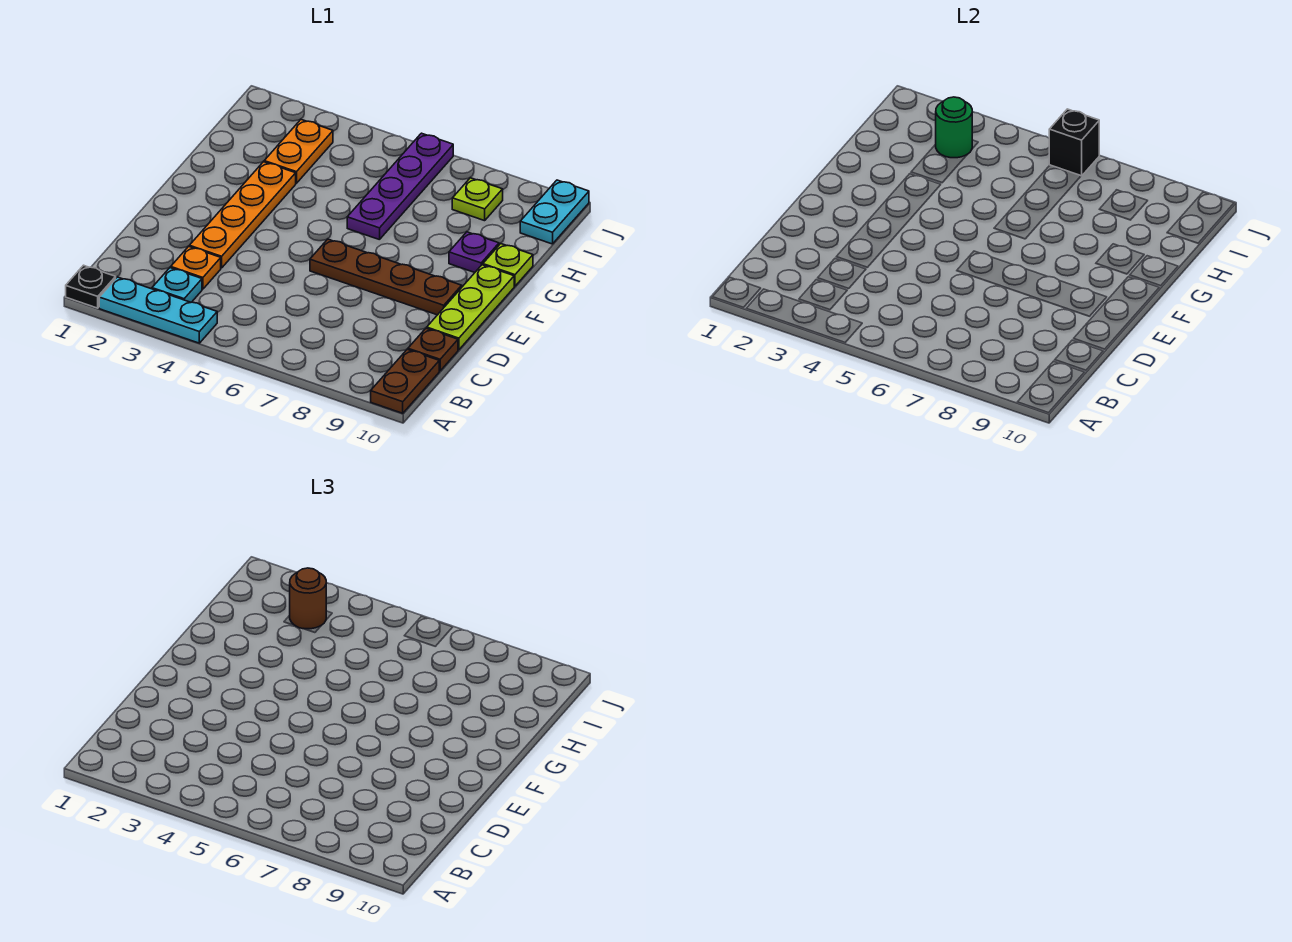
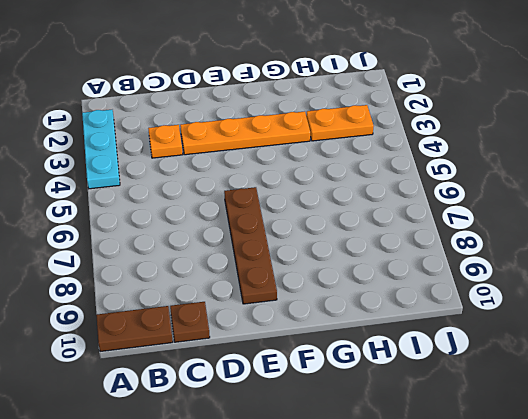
none -> black 1x1 plate [66,265,116,308]
none -> cyan 1x1 plate [152,268,202,302]
none -> lime 1x3 plate [427,265,514,350]

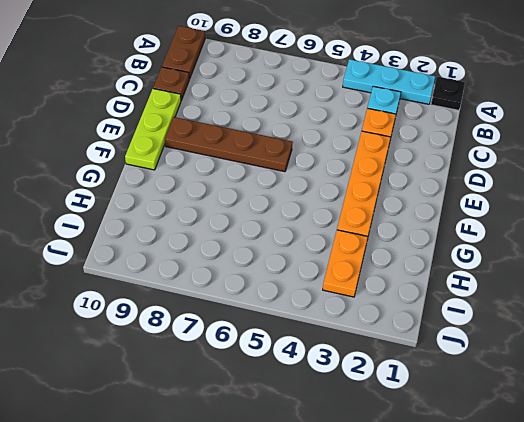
none -> purple 1x4 plate [347,133,453,240]
none -> purple 1x1 plate [449,232,499,272]
none -> lime 1x1 plate [483,244,533,286]

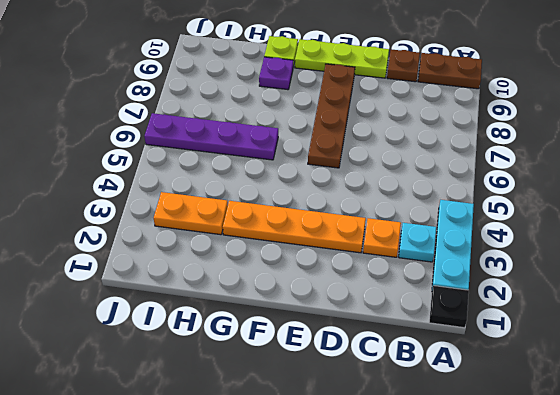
none -> lime 1x1 plate [452,178,503,221]
none -> cyan 1x2 plate [520,180,589,244]
none -> green 1x1 round brick [936,97,972,158]

